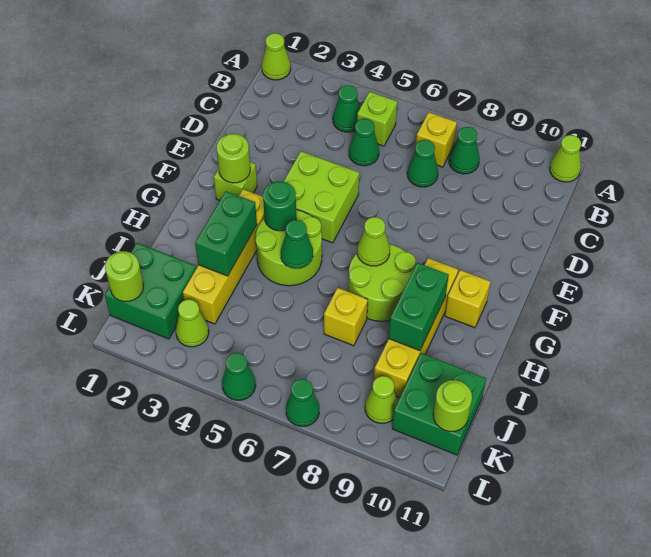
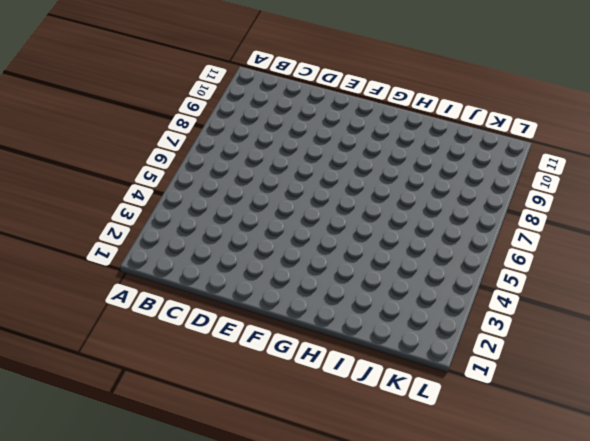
none -> lime 1x1 cone [262,33,291,80]
none -> lime 1x1 cone [550,135,581,182]
none -> green 1x1 cone [333,85,360,132]
none -> lime 1x1 brick [357,92,397,146]

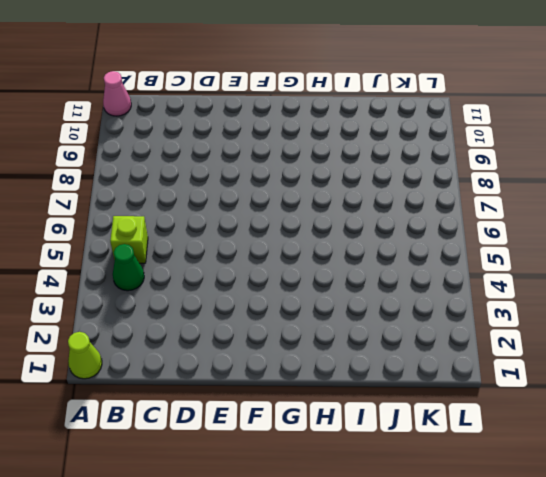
pink 1x1 cone [103,71,131,116] -> lime 1x1 cone [550,135,581,182]
none -> yellow 1x1 brick [416,112,457,167]
none -> green 1x1 cone [449,127,480,174]
none -> green 1x1 cone [349,119,379,166]
none -> green 1x1 cone [407,140,438,187]

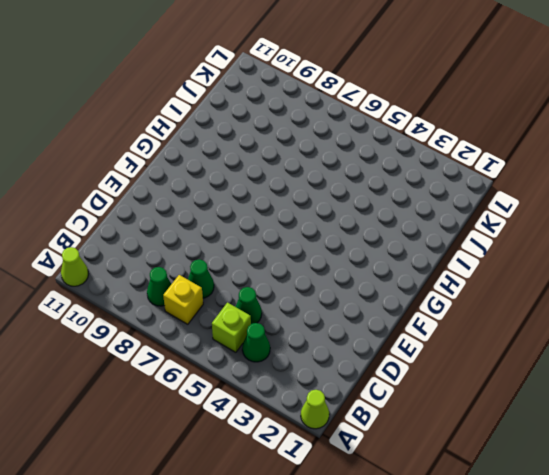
none -> lime 2x2 brick [283,151,359,243]
none -> lime 1x1 brick [214,162,257,200]
none -> yellow 1x4 brick [183,189,265,324]
none -> lime 2x2 round brick [256,210,322,286]

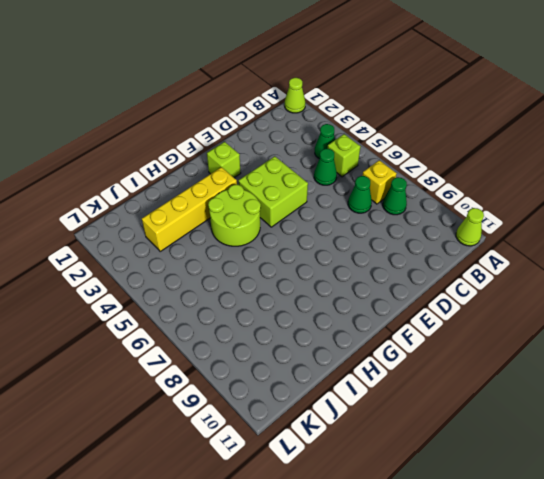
none -> lime 2x2 round brick [348,244,416,321]
none -> yellow 1x4 brick [374,258,458,397]
none -> yellow 1x1 brick [445,270,490,328]
none -> yellow 1x1 brick [324,288,368,346]

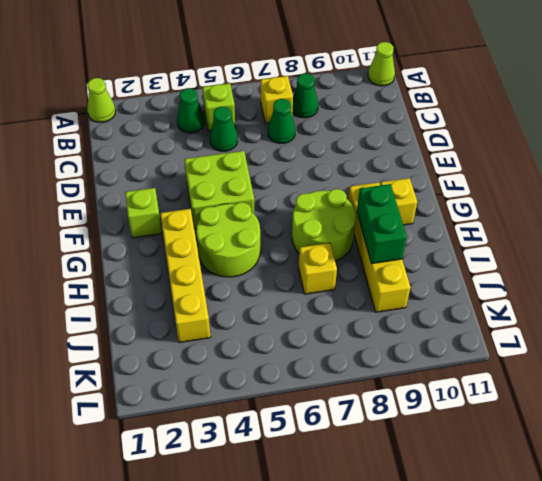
none -> green 2x2 brick [105,243,196,339]
none -> green 2x2 brick [392,353,486,455]
none -> lime 1x1 cone [176,299,209,347]
none -> lime 1x1 cone [365,376,398,423]

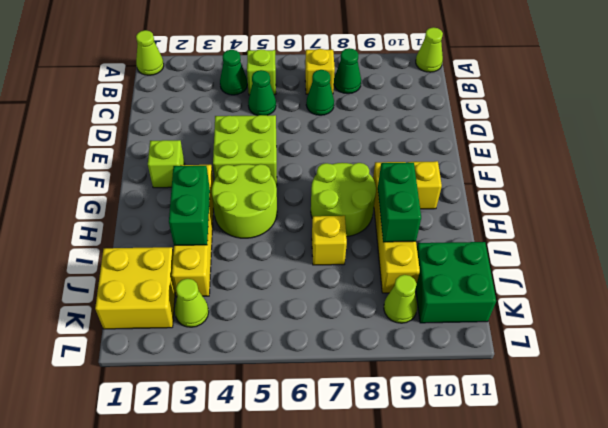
yellow 2x2 brick [95,247,175,329] -> green 2x2 brick [105,243,196,339]
none -> green 1x1 cone [222,353,256,400]
none -> green 1x1 cone [286,379,319,426]
none -> lime 1x1 round brick [217,134,250,183]
none -> green 1x1 round brick [263,181,296,231]

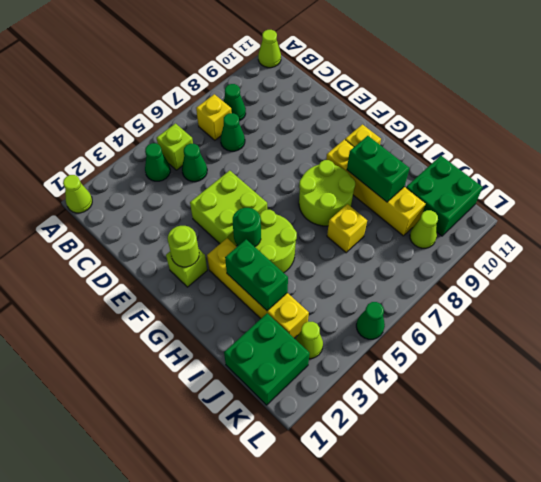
none -> green 1x1 cone [286,379,319,426]
none -> lime 1x1 cone [357,217,390,266]
none -> green 1x1 cone [281,220,313,269]
none -> lime 1x1 round brick [105,251,144,302]

